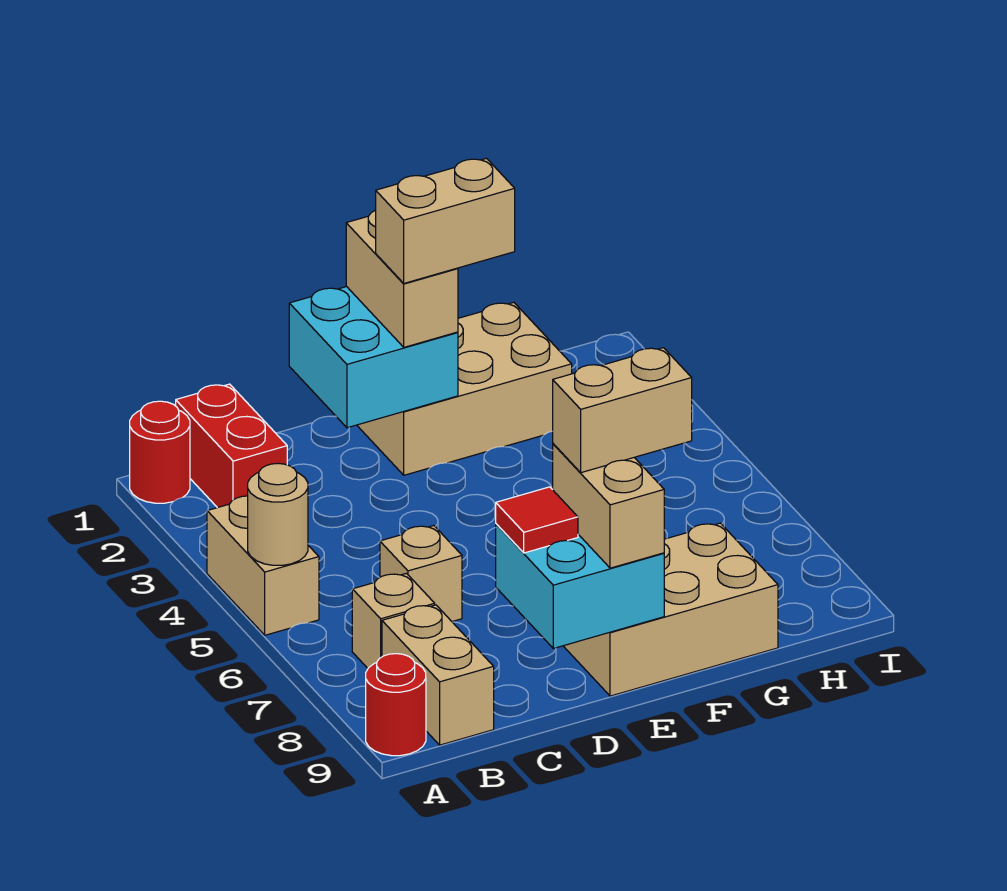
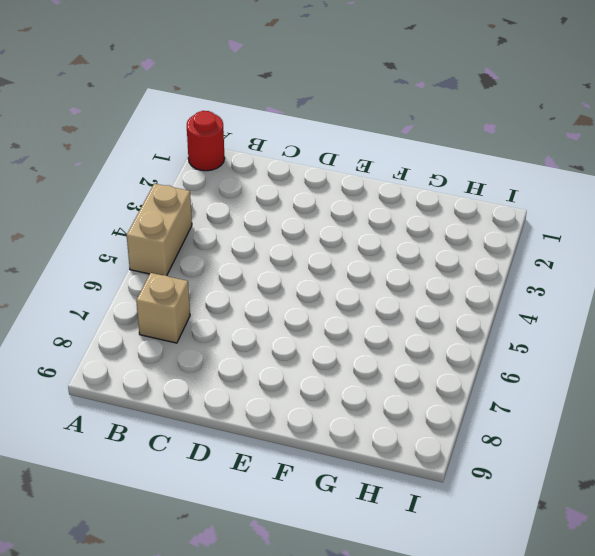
none -> red 1x1 round brick [366,654,426,756]
none -> red 1x2 brick [176,384,287,508]
none -> tan 1x2 brick [382,605,494,745]

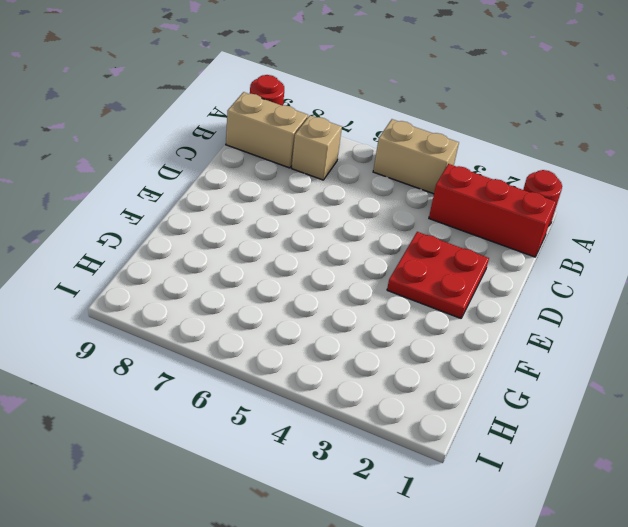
red 1x3 brick [429,164,556,257] -> red 1x2 brick [176,384,287,508]
red 2x2 plate [387,232,489,318] -> tan 2x3 brick [357,302,572,475]
none -> tan 1x1 brick [380,526,462,622]
none -> tan 2x3 brick [564,523,778,696]
none -> tan 1x1 round brick [248,463,308,565]

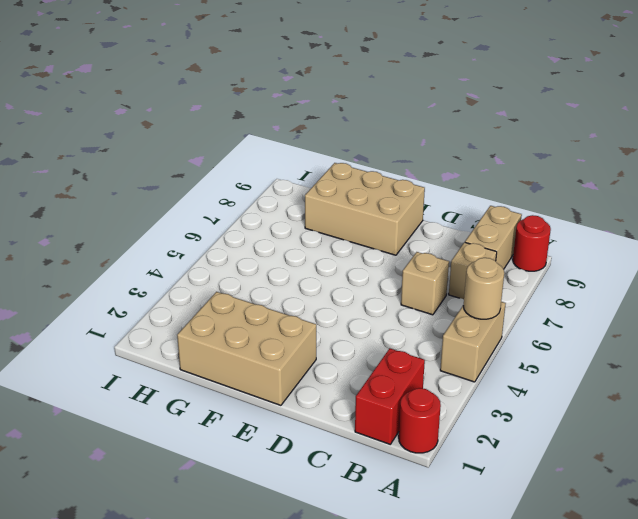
none -> cyan 2x2 brick [289,287,458,428]
none -> cyan 2x2 brick [496,524,664,648]
none -> red 1x1 tile [496,487,578,553]

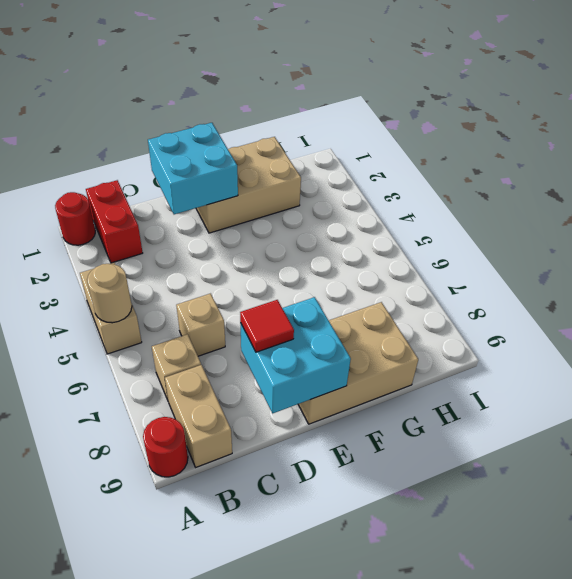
none -> tan 1x2 brick [346,210,458,347]
none -> tan 1x2 brick [553,444,664,568]
none -> tan 1x2 brick [376,158,515,283]

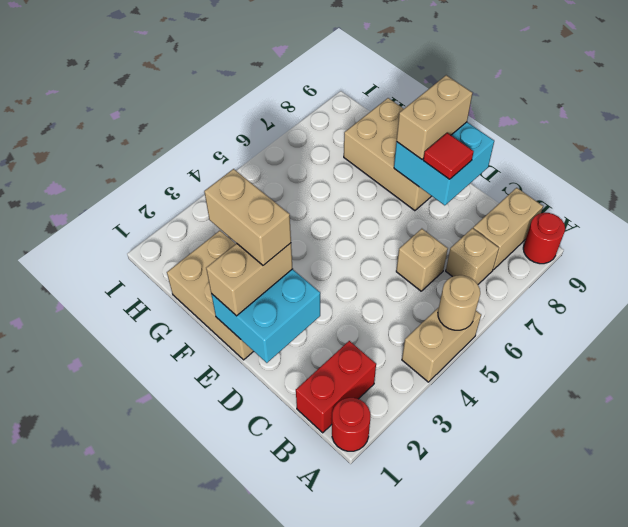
none -> tan 1x2 brick [553,348,692,473]

